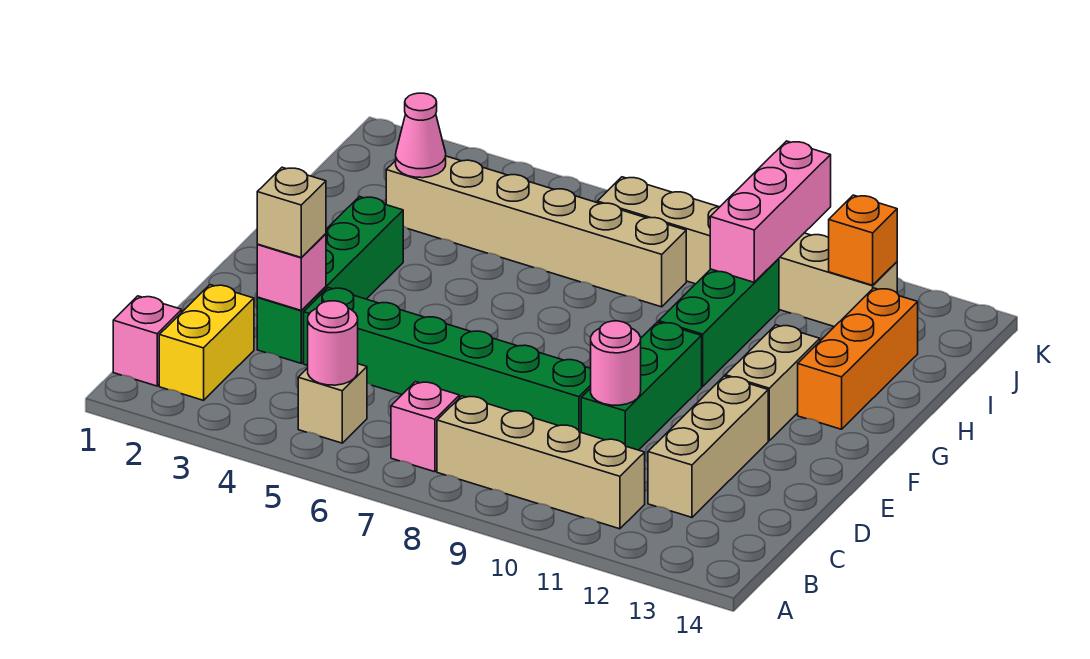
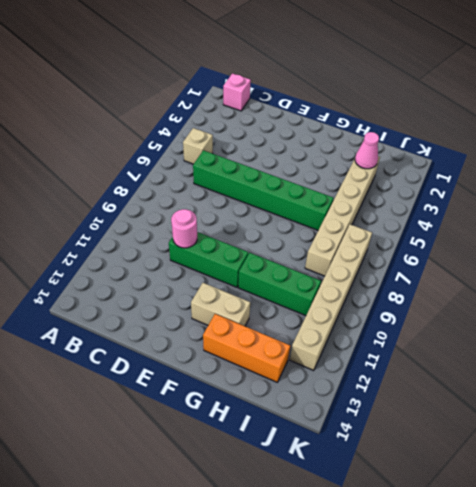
green 1x6 brick [193,150,333,230] -> green 1x6 brick turned to [304,288,591,432]
none -> yellow 1x2 brick [159,285,254,400]
none -> pink 1x1 brick [391,382,459,472]
none -> tan 1x4 brick [437,396,645,529]

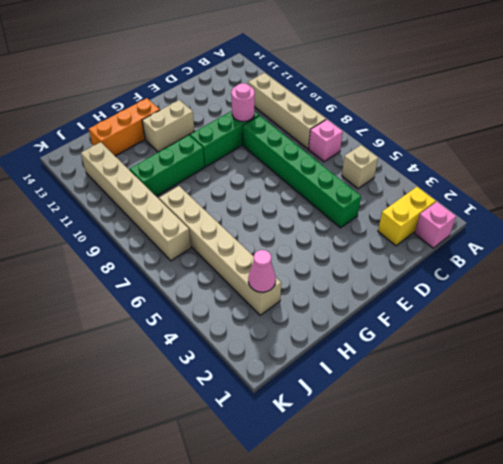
none -> tan 1x3 brick [648,376,768,517]
none -> green 1x4 brick [257,197,403,363]
none -> pink 1x1 round brick [308,301,358,385]

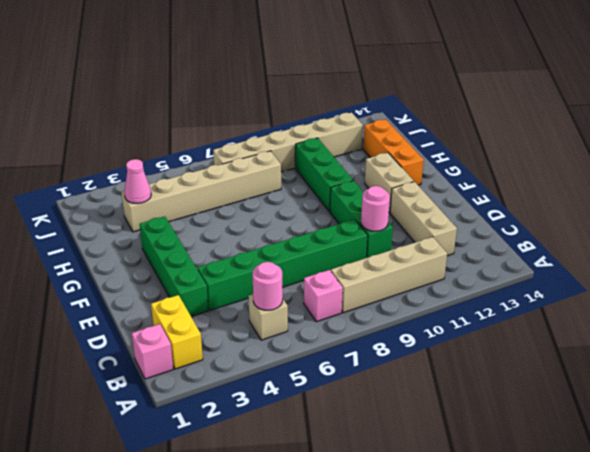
none -> pink 1x1 brick [257,234,326,311]
none -> pink 1x3 brick [710,141,831,282]
none -> orange 1x1 brick [829,195,897,285]

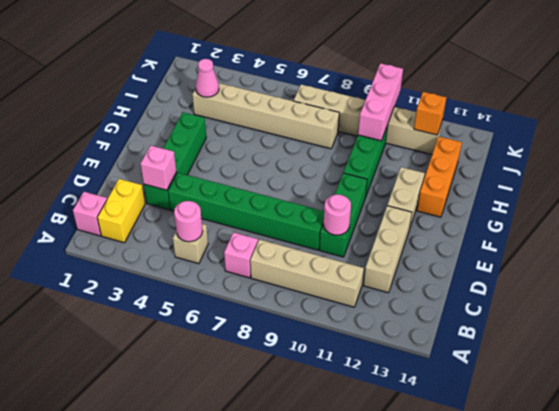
none -> tan 1x1 brick [257,167,326,258]

